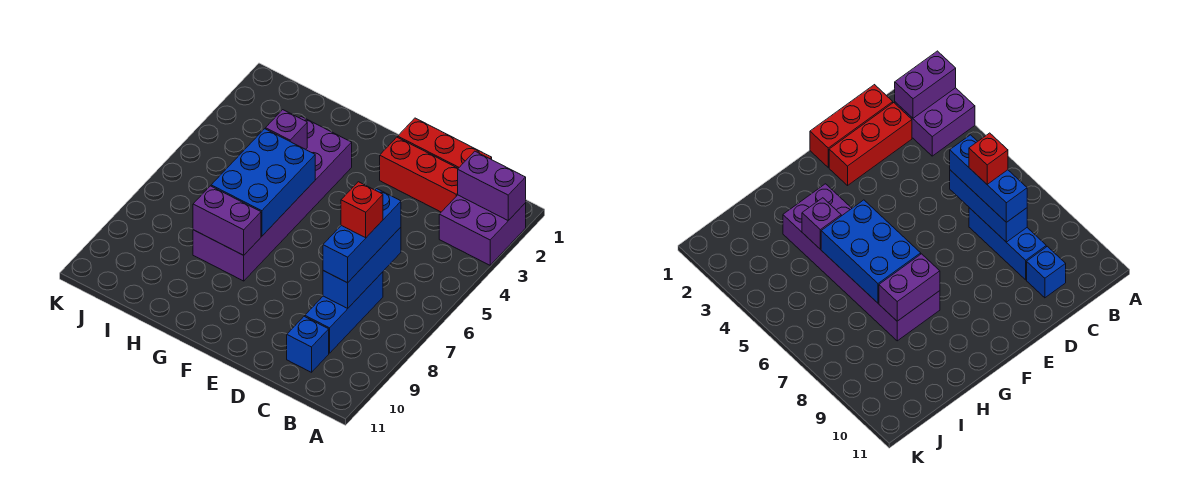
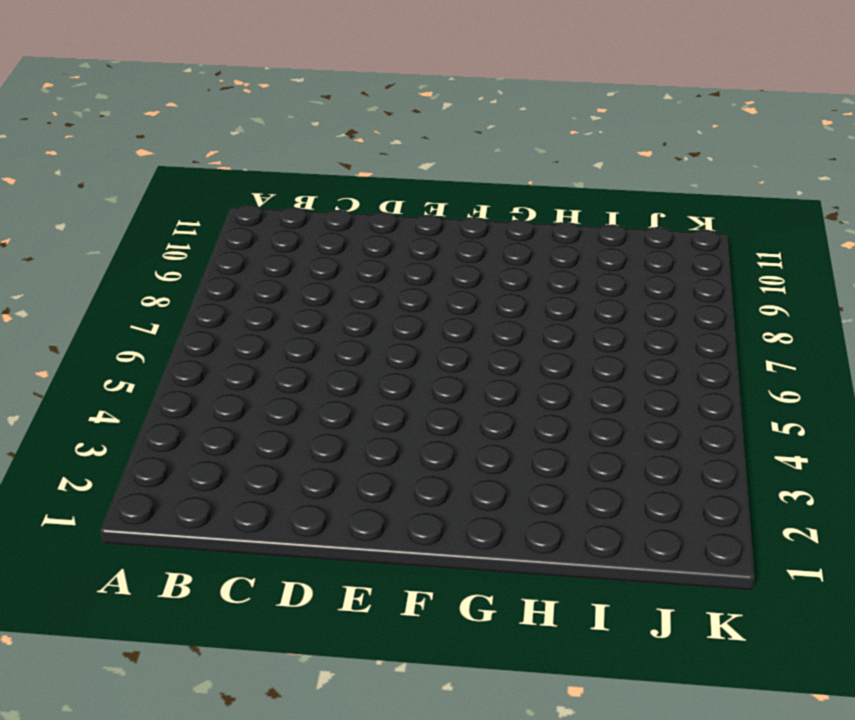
none -> purple 2x2 brick [439,195,526,265]
none -> red 1x3 brick [398,118,492,168]
none -> red 1x3 brick [380,137,458,212]

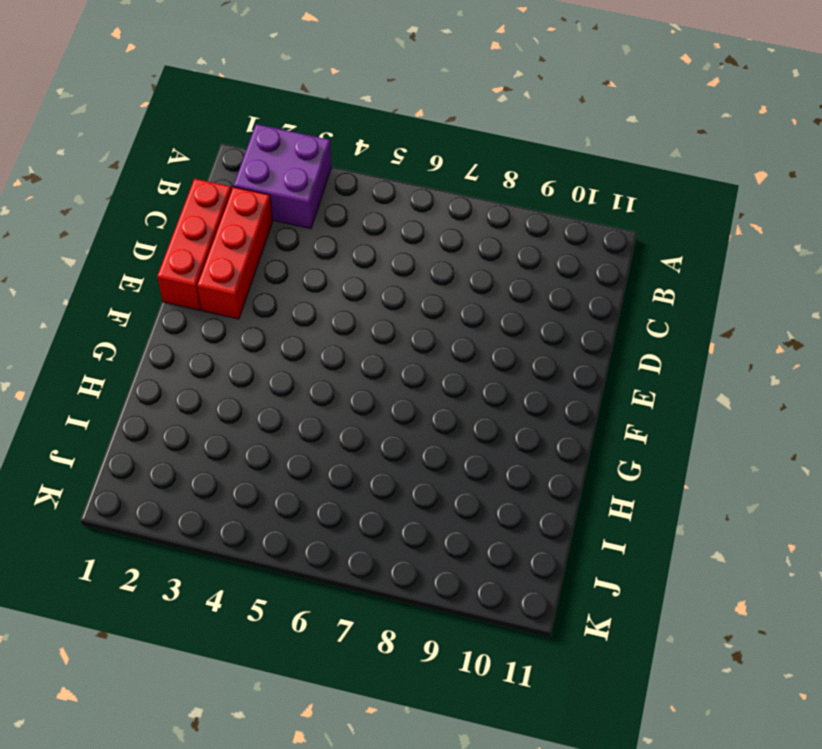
none -> blue 1x3 brick [305,272,383,353]
none -> blue 1x1 brick [287,316,329,372]
none -> purple 2x6 brick [193,117,352,281]

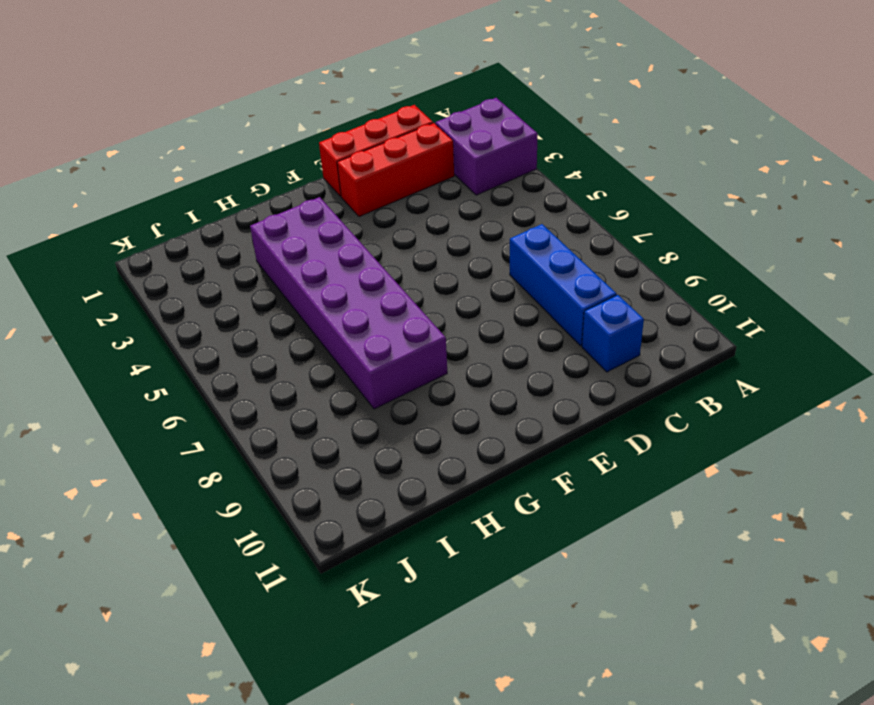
none -> purple 1x2 brick [458,151,526,220]
none -> blue 1x3 brick [323,227,401,309]
none -> blue 2x3 brick [211,129,315,236]

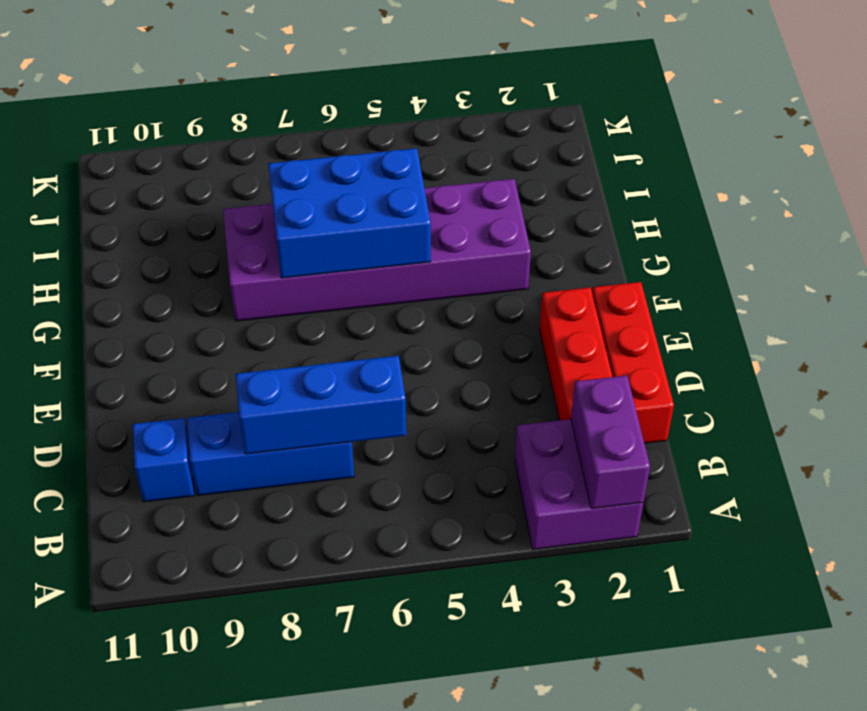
none -> purple 1x2 brick [193,186,261,255]
none -> purple 1x1 brick [266,110,307,149]
none -> blue 1x3 brick [323,189,401,283]

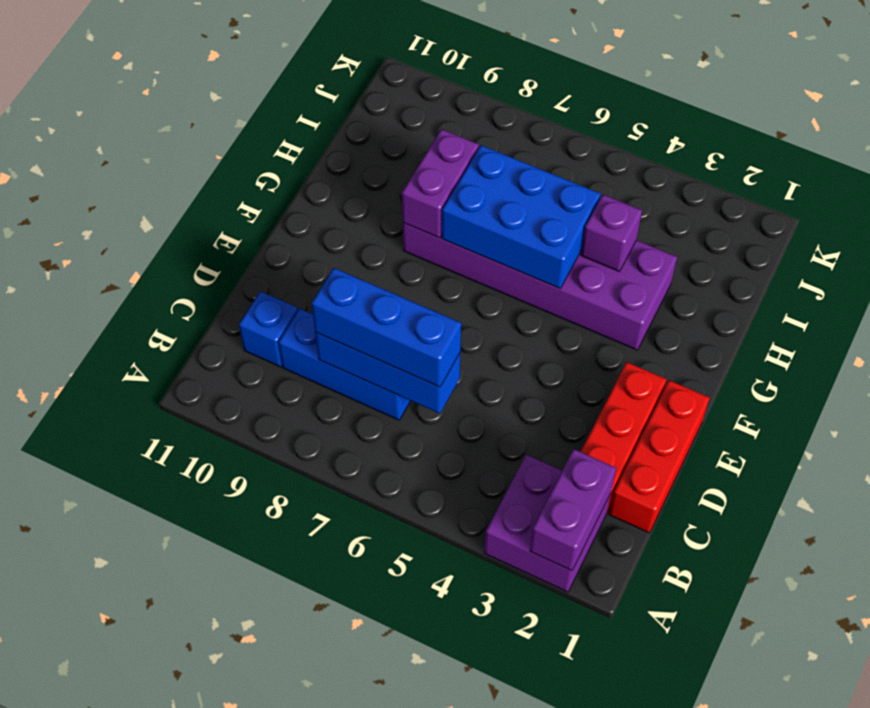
none -> red 1x1 brick [341,182,383,238]

